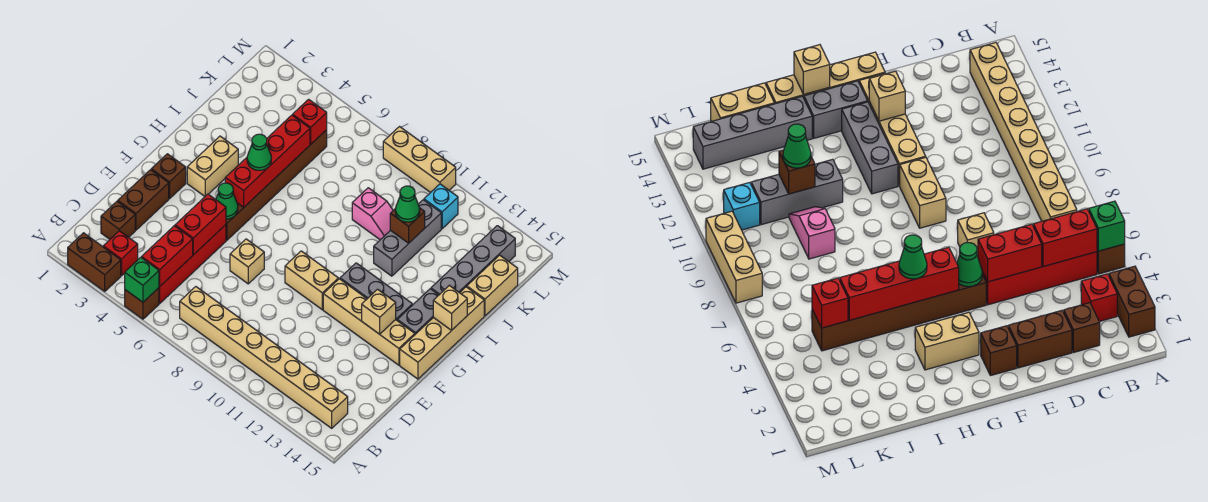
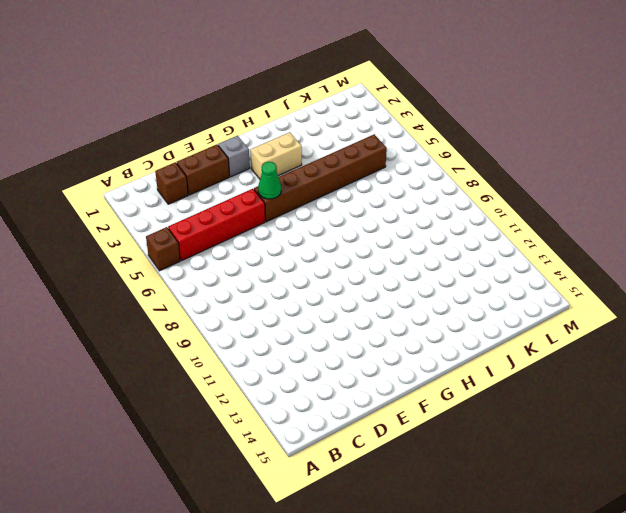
grey 1x1 brick [218,136,250,177] -> brown 1x1 brick [151,154,186,199]
none -> brown 1x2 brick [68,233,121,291]
none -> red 1x1 brick [103,231,138,276]
none -> tan 1x8 brick [180,287,348,428]
none -> tan 1x1 brick [230,239,264,284]

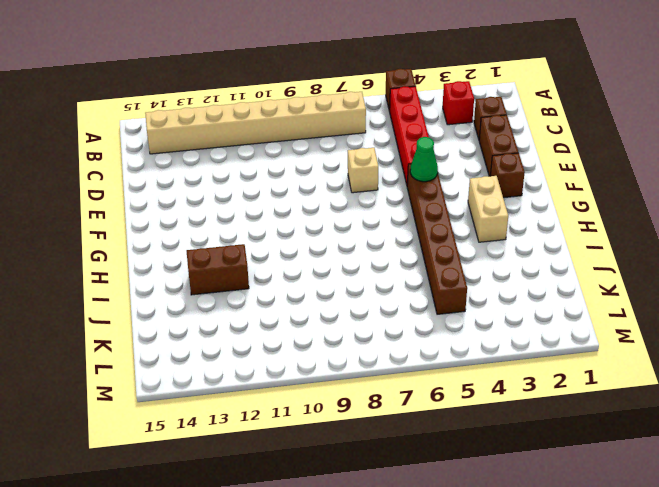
brown 1x2 brick [187,244,249,295] -> brown 1x2 brick moved to [68,233,121,291]
none -> tan 1x2 brick [285,251,338,310]
none -> tan 1x4 brick [323,279,415,365]
none -> tan 1x4 brick [400,287,484,379]
none -> grey 1x3 brick [340,263,412,320]

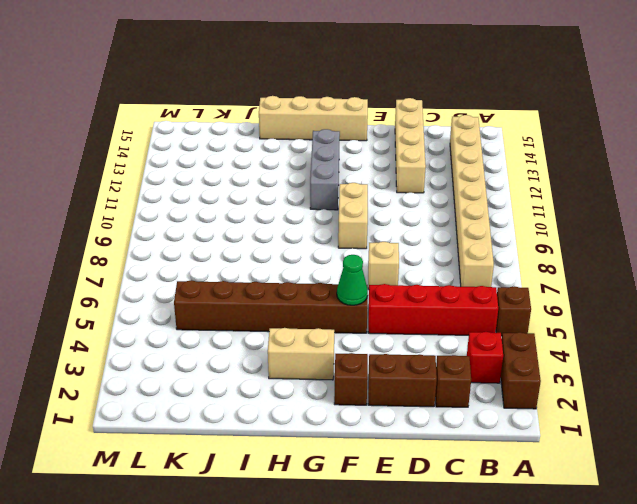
tan 1x4 brick [395,98,426,193] -> tan 1x4 brick moved to [323,279,415,365]
none -> grey 1x2 brick [397,289,438,334]
none -> grey 1x3 brick [374,200,441,276]
none -> grey 1x4 brick [431,226,515,295]
none -> pink 1x2 slope [352,188,393,240]

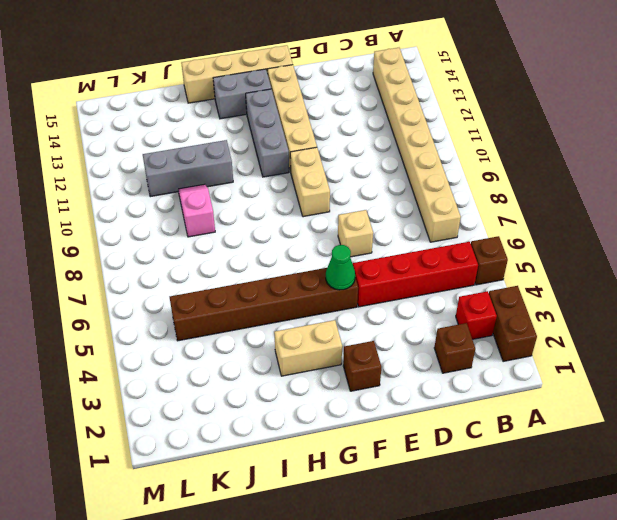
none -> brown 1x2 brick [118,170,169,230]
none -> grey 1x4 brick [431,226,515,295]
none -> tan 1x2 brick [467,255,518,316]
none -> cyan 1x1 brick [424,184,458,229]

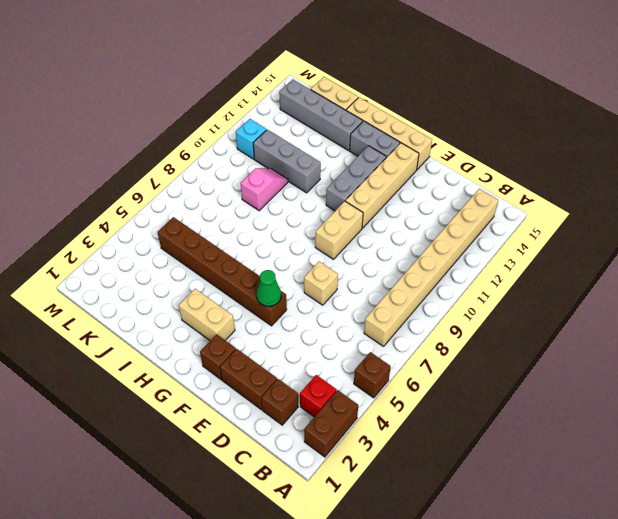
none -> red 1x4 brick [159,225,226,303]
none -> tan 1x3 brick [383,127,456,193]
none -> green 1x1 brick [125,257,159,302]
none -> red 1x2 brick [142,226,193,286]

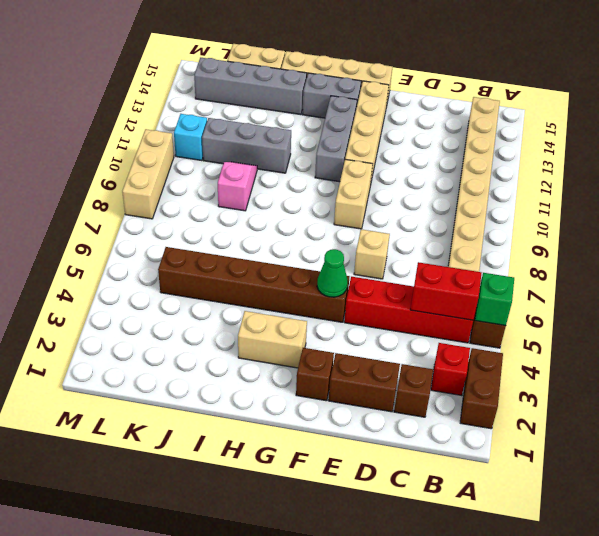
none -> red 1x2 brick [175,194,226,255]
none -> tan 1x1 brick [362,289,396,334]
none -> red 1x4 brick [225,115,310,207]
none -> tan 1x1 brick [433,285,467,331]

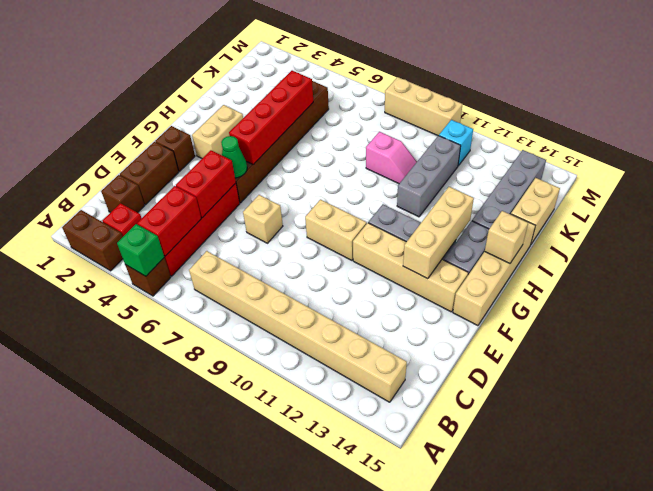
tan 1x3 brick [403,187,474,279] -> tan 1x1 brick [362,289,396,334]
none -> brown 1x1 brick [390,208,425,243]
none -> red 1x1 brick [293,99,327,144]
none -> green 1x1 cone [247,134,271,170]
none -> green 1x1 cone [395,186,420,222]

